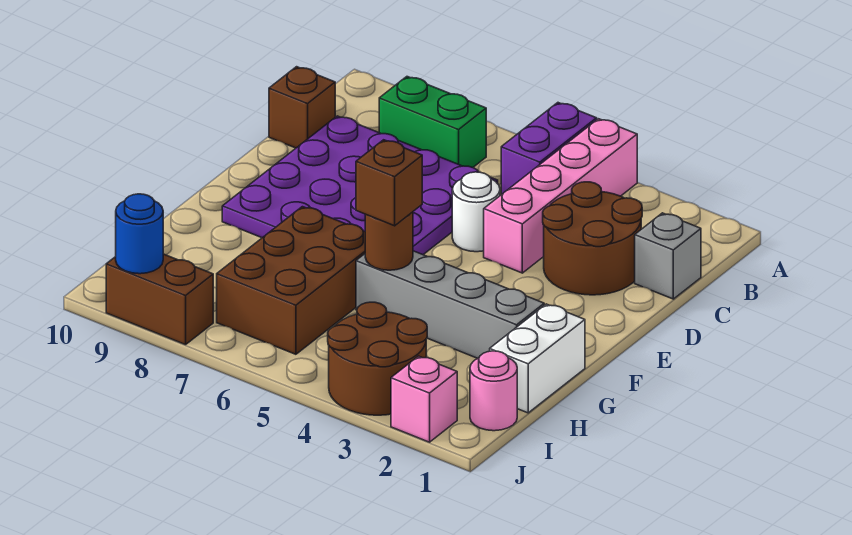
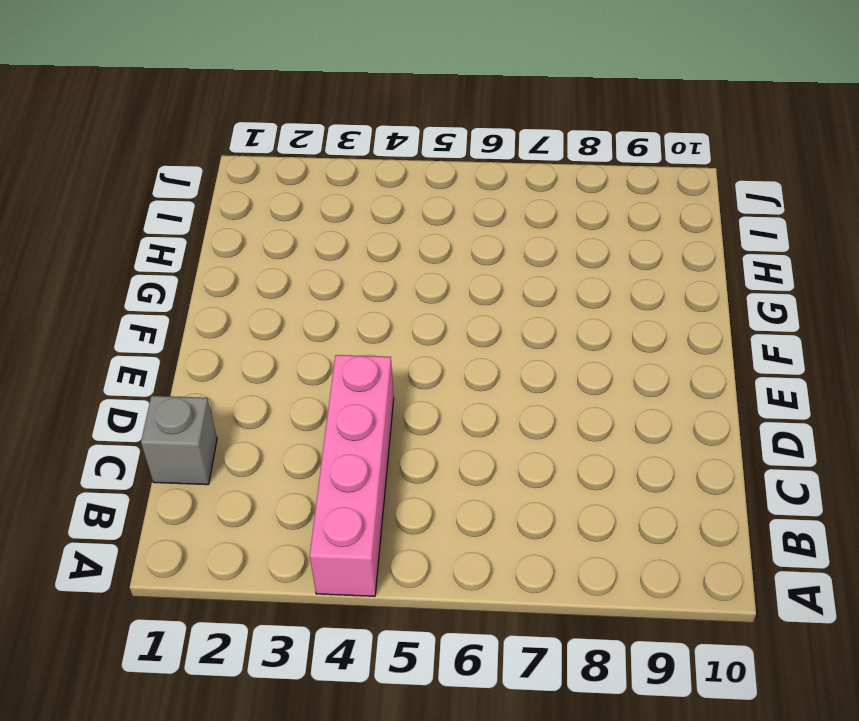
none -> purple 1x2 brick [501,103,597,195]
none -> green 1x2 brick [379,77,486,167]
none -> brown 2x2 round brick [543,182,642,295]

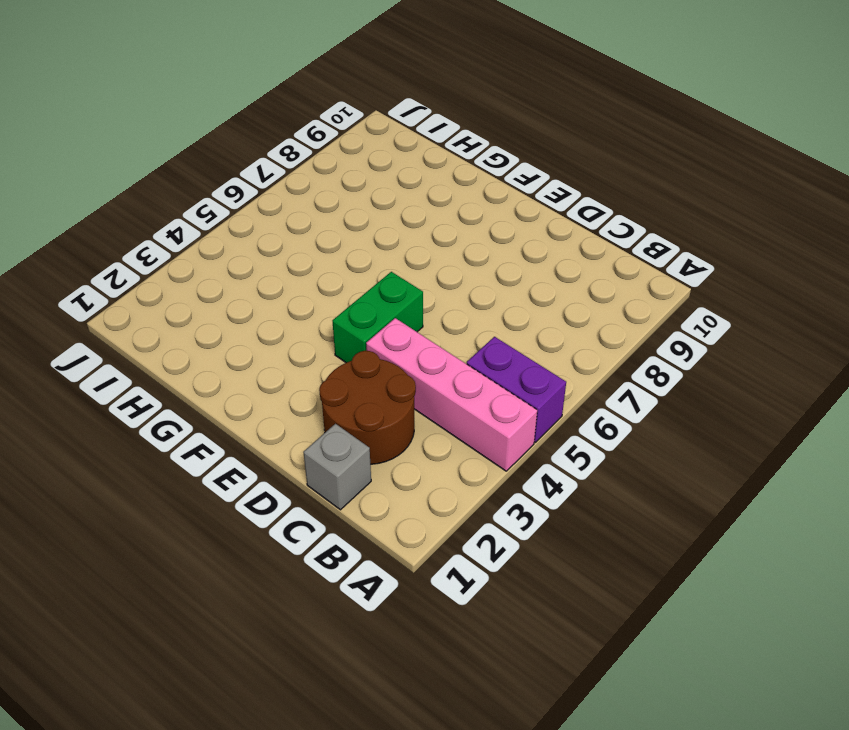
green 1x2 brick [333,272,423,363] -> green 1x2 brick moved to [379,77,486,167]
none -> purple 4x4 plate [222,116,498,255]
none -> brown 1x1 brick [269,67,335,148]
none -> white 1x1 round brick [452,172,500,252]

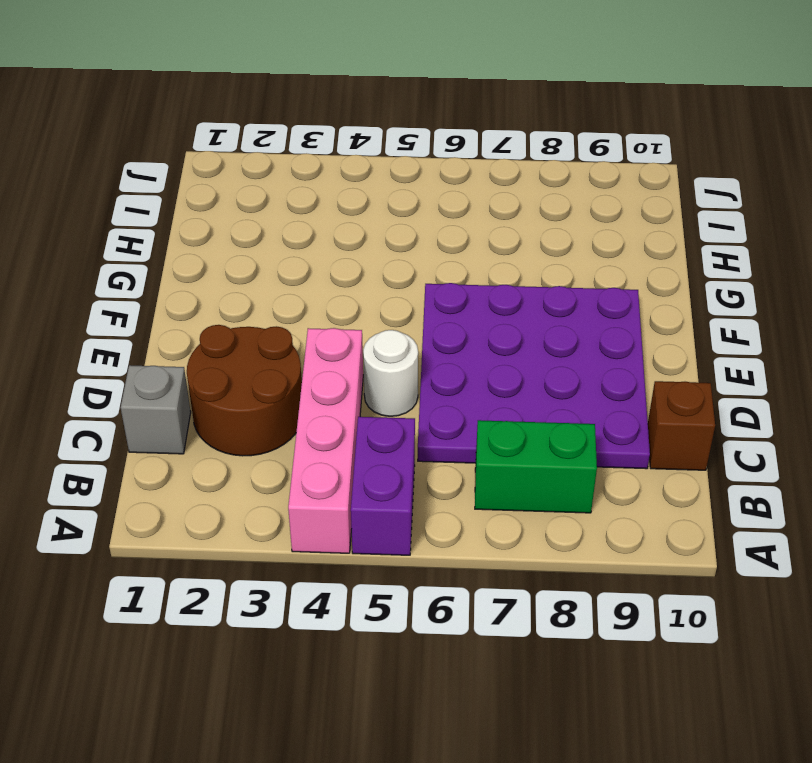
none -> white 1x2 brick [490,304,585,413]
none -> grey 1x4 brick [356,251,544,358]
none -> brown 2x3 brick [217,207,365,354]

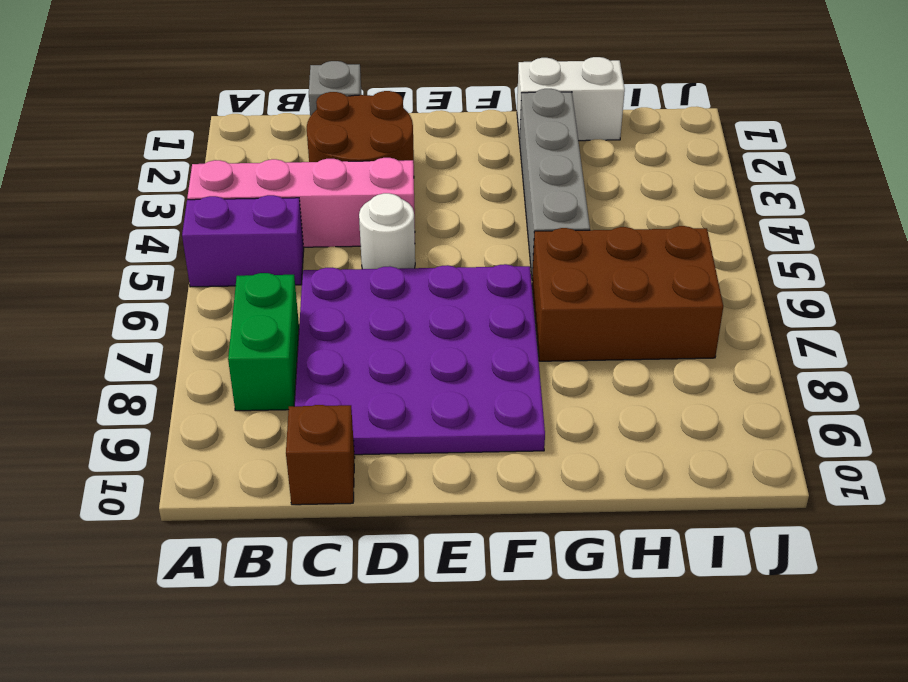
none -> pink 1x1 round brick [470,351,517,431]
none -> brown 2x2 round brick [328,302,427,415]
none -> pink 1x1 brick [391,356,457,442]

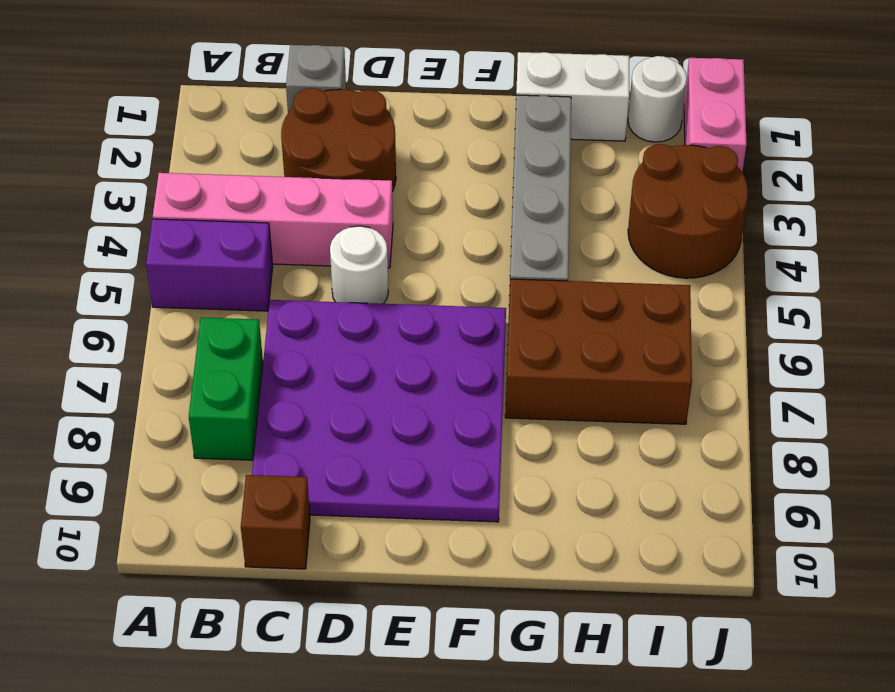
white 1x1 round brick [628,56,687,142] -> pink 1x1 round brick [470,351,517,431]
pink 1x2 brick [684,58,747,172] -> pink 1x1 brick [391,356,457,442]
none -> brown 1x2 brick [106,254,213,345]
none -> brown 1x1 round brick [365,212,413,270]
none -> blue 1x1 round brick [116,194,163,274]

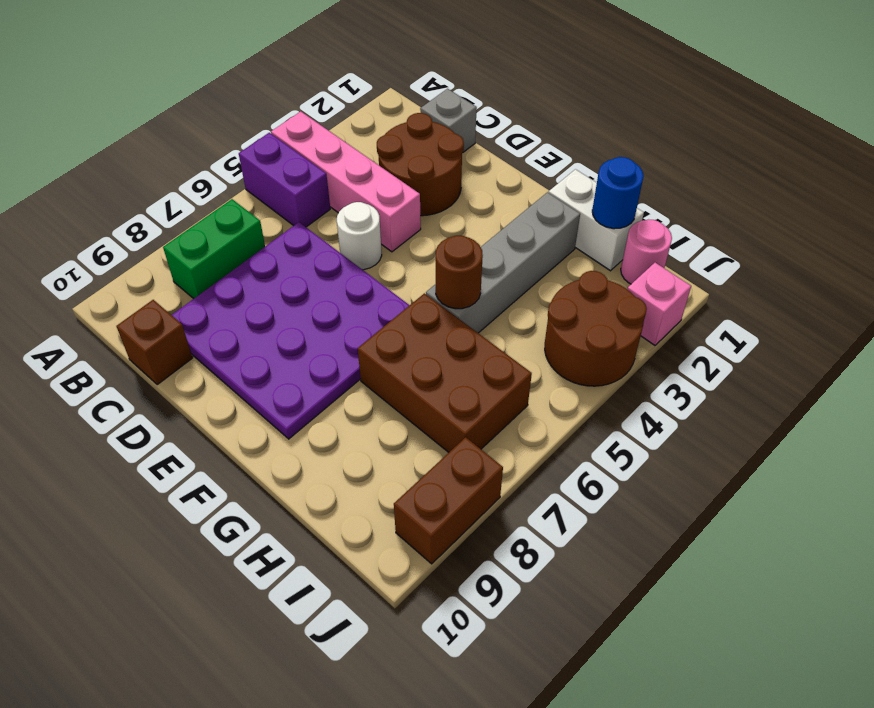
blue 1x1 round brick [592,157,644,229] -> blue 1x1 round brick moved to [116,194,163,274]
none -> brown 1x1 brick [356,140,422,226]

